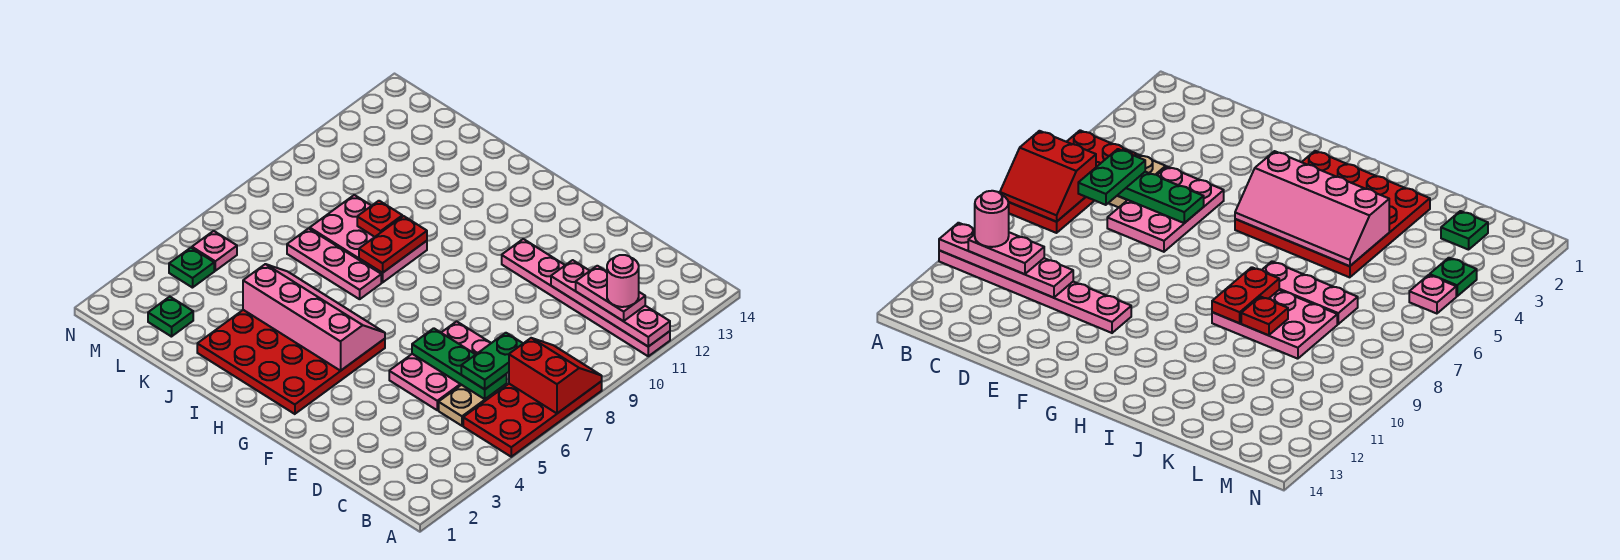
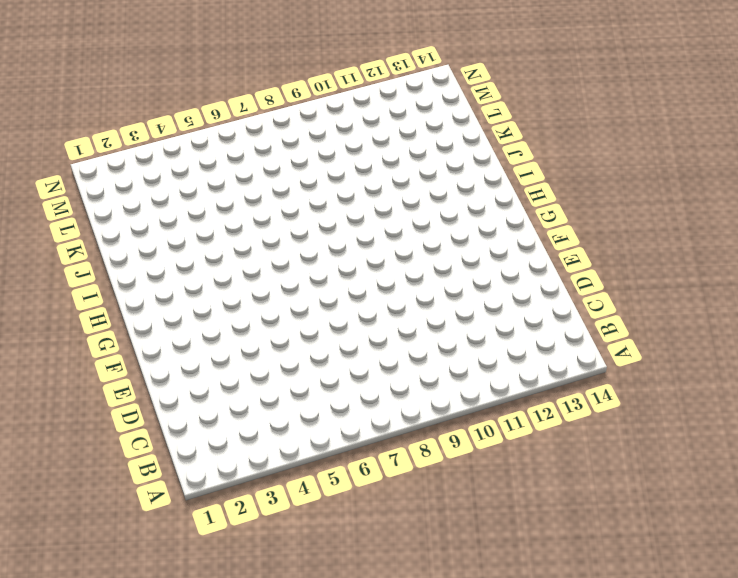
none -> red 2x4 plate [463,381,602,457]
none -> pink 1x6 plate [502,239,670,356]
none -> tan 1x2 plate [439,384,507,426]

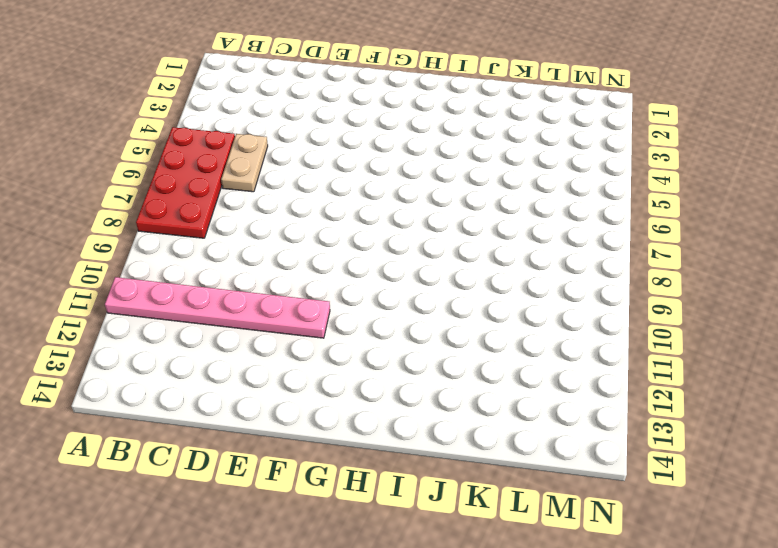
none -> pink 2x3 plate [389,321,491,410]
none -> red 4x4 plate [197,310,385,414]
none -> pink 1x3 plate [287,228,381,299]

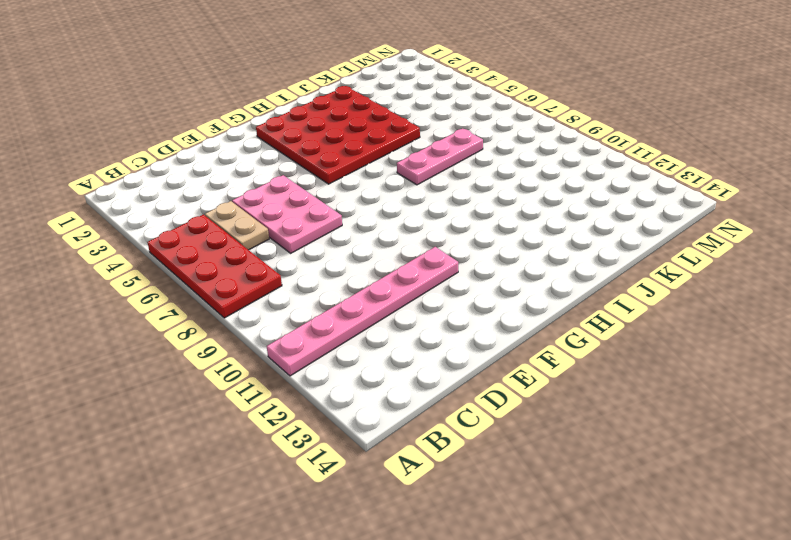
none -> pink 2x3 plate [310,195,427,283]
none -> green 1x1 plate [148,297,193,337]
none -> green 1x1 plate [169,248,214,288]

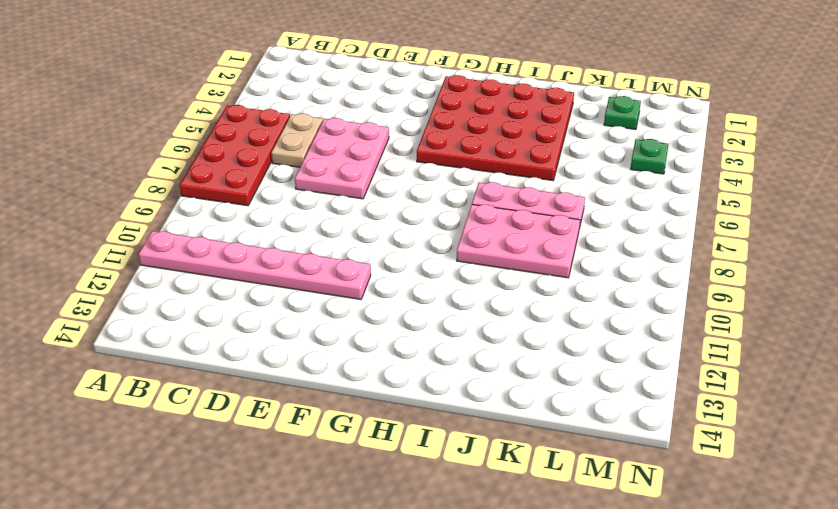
none -> pink 1x1 plate [192,231,237,271]
none -> red 2x2 slope [509,338,602,413]
none -> pink 1x4 plate [551,260,670,347]

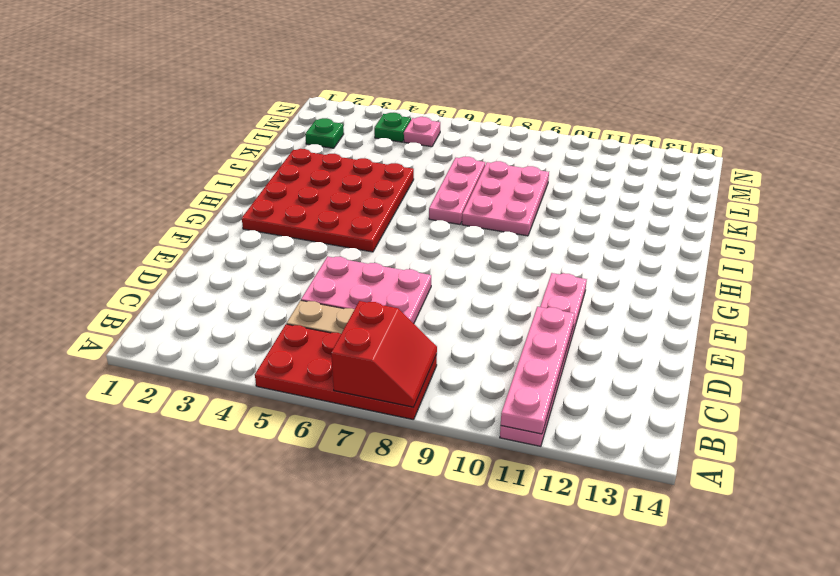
none -> green 1x3 plate [412,328,507,399]
none -> pink 2x4 slope [243,264,385,371]
none -> red 1x2 plate [359,216,427,273]

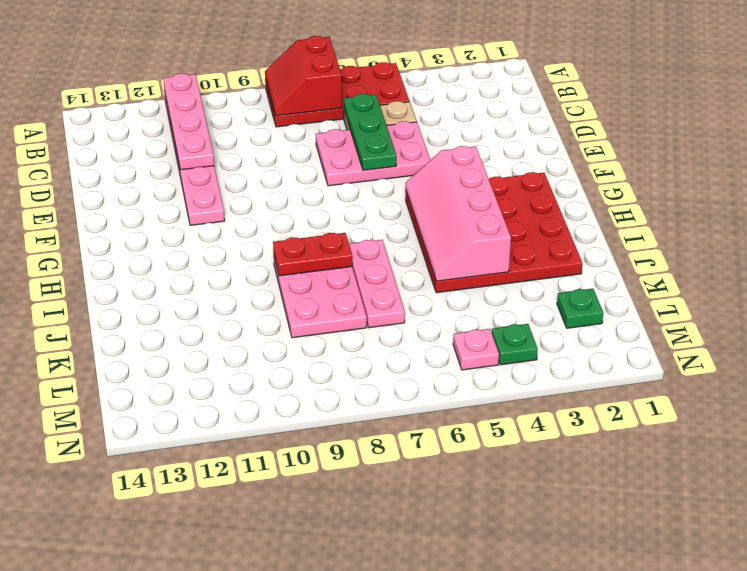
none -> red 1x1 plate [357,201,402,237]
none -> pink 1x2 plate [576,266,645,321]
none -> green 1x2 plate [461,333,523,389]

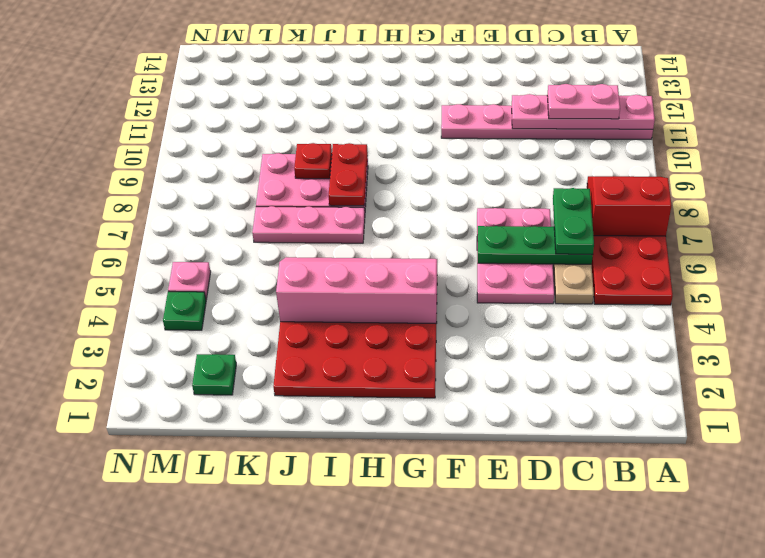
none -> pink 1x1 round brick [607,255,639,307]

